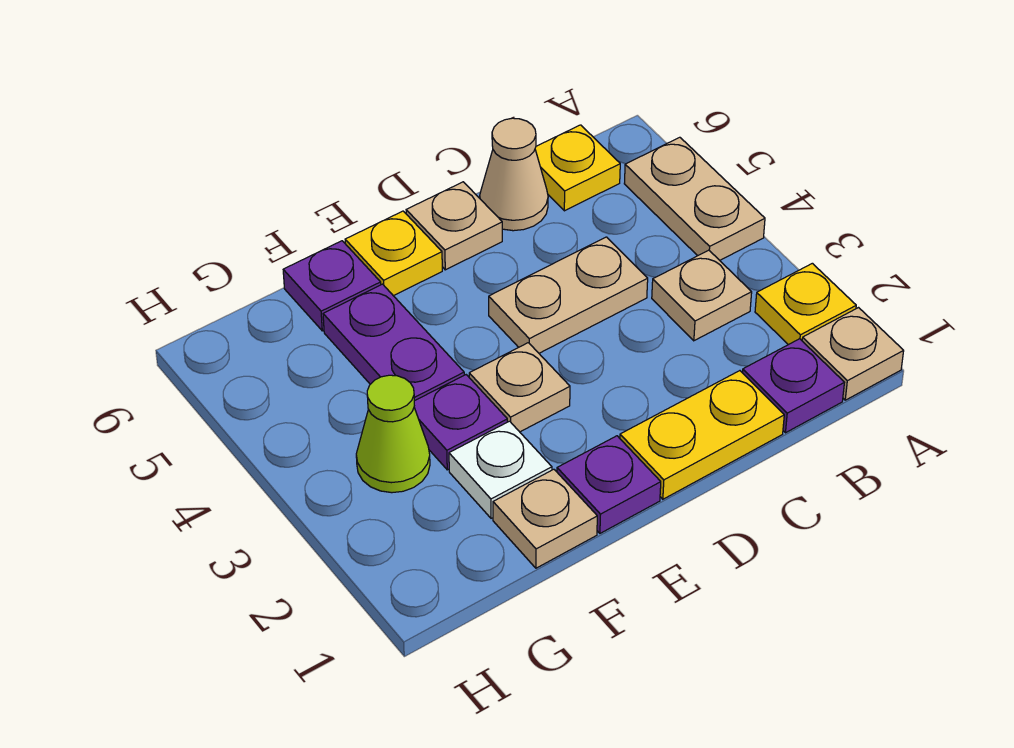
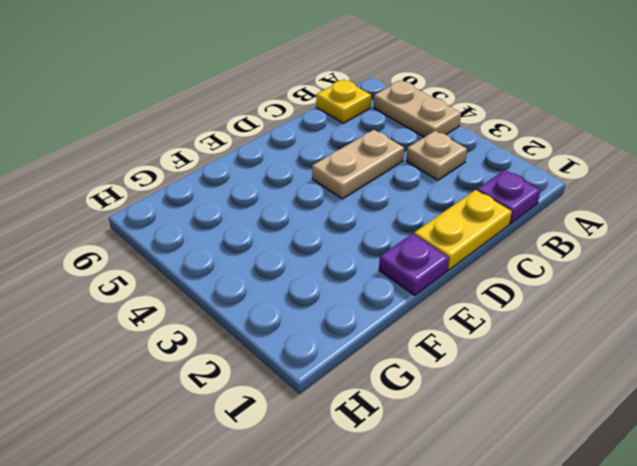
none -> tan 1x1 plate [802,308,904,400]
none -> yellow 1x1 plate [755,263,856,345]
none -> tan 1x1 cone [480,118,548,231]

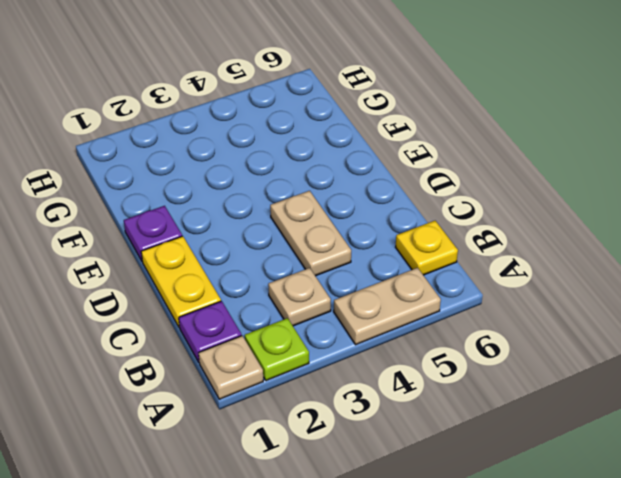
lime 1x1 plate [245,318,309,381] -> yellow 1x1 plate [755,263,856,345]
none -> tan 1x1 cone [480,118,548,231]
none -> tan 1x1 plate [406,182,502,270]
none -> tan 1x1 plate [469,343,570,432]

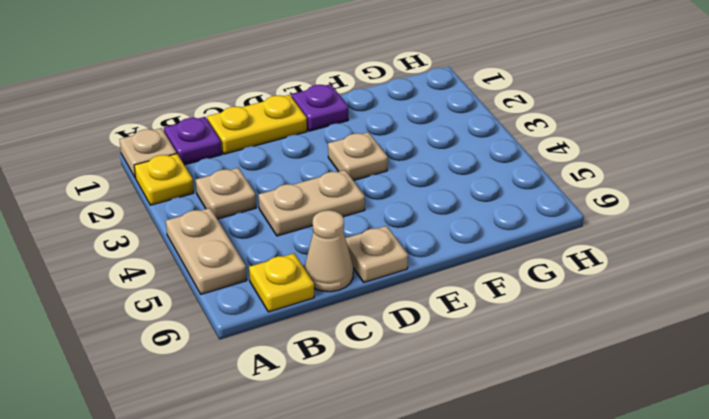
none -> yellow 1x1 plate [345,211,442,296]
none -> tan 1x1 plate [493,469,597,568]
none -> white 1x1 plate [449,421,552,518]

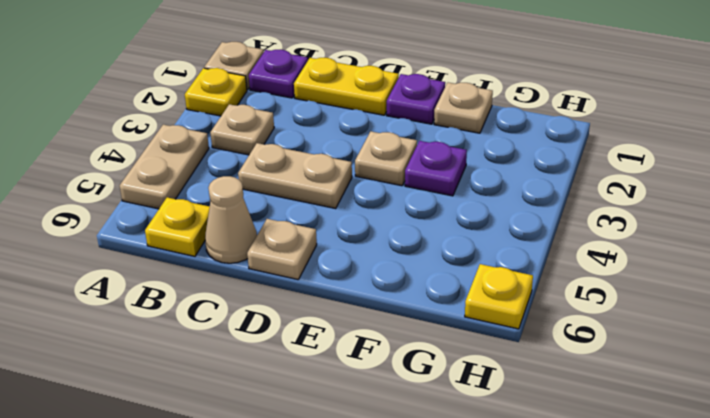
yellow 1x1 plate [465,264,533,329] -> yellow 1x1 plate moved to [345,211,442,296]
none -> white 1x1 plate [449,421,552,518]
none -> purple 1x2 plate [323,284,464,401]
none -> purple 1x1 plate [283,241,381,331]

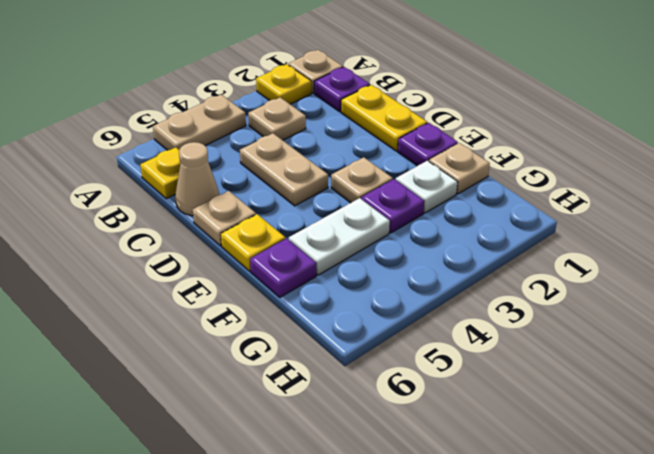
white 1x2 plate [289,198,390,275] -> purple 1x2 plate [323,284,464,401]
none -> lime 1x1 cone [356,375,430,493]

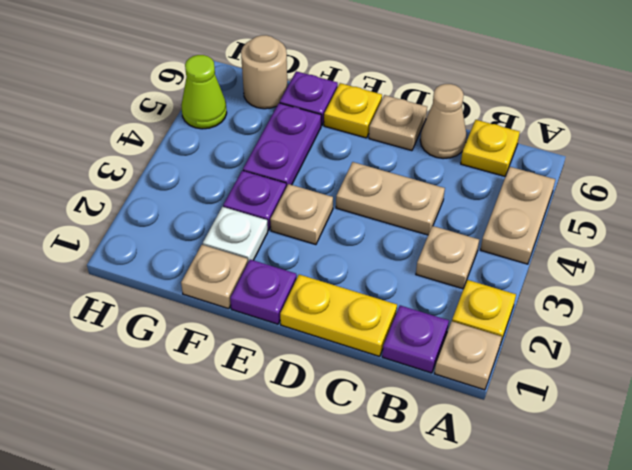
tan 1x1 round brick [241,35,287,109] -> none
lime 1x1 cone [181,55,227,129] -> lime 1x1 cone moved to [356,375,430,493]

